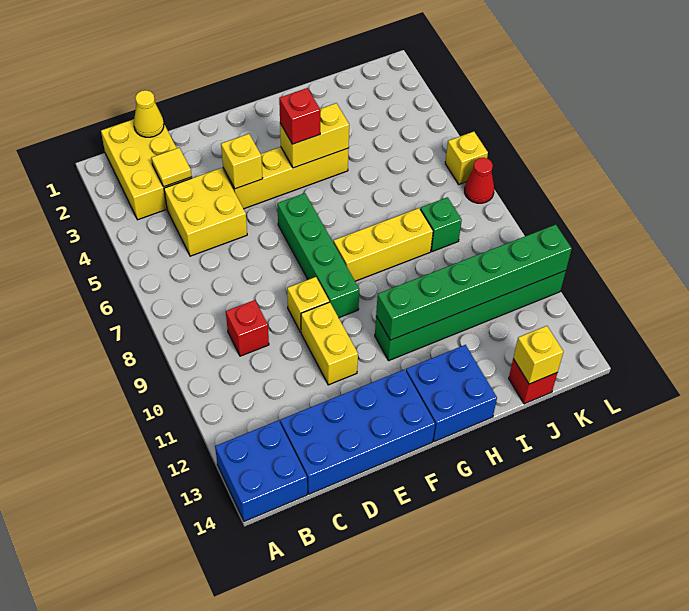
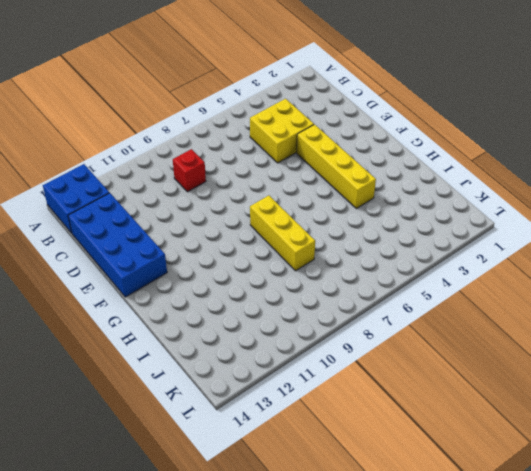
none -> yellow 2x3 brick [101,119,192,220]
none -> yellow 1x1 brick [287,277,329,332]
none -> yellow 1x2 brick [301,302,358,385]

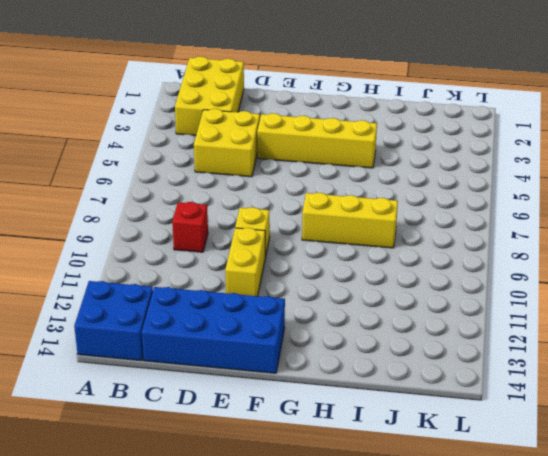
none -> green 1x4 brick [277,193,359,318]
none -> green 1x6 brick [375,271,566,360]
none -> blue 2x2 brick [406,345,497,442]

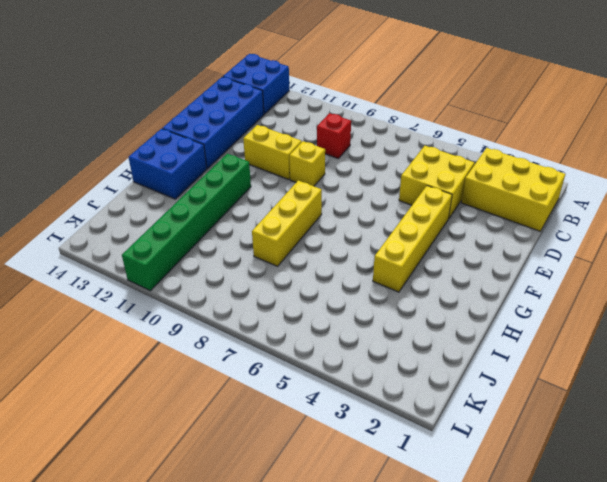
none -> green 1x4 brick [277,193,359,318]
none -> green 1x1 brick [420,197,462,252]
none -> red 1x1 brick [509,359,557,404]

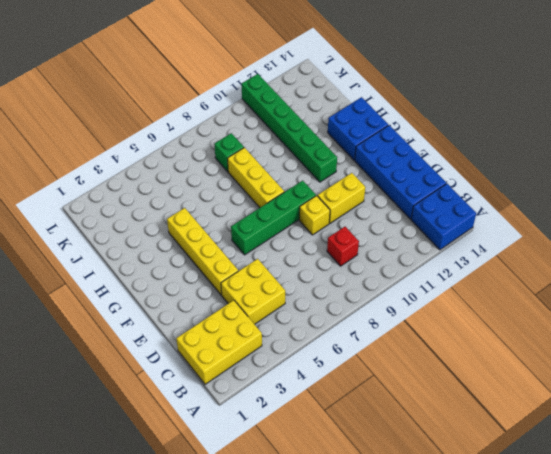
none -> red 1x1 brick [509,359,557,404]
none -> yellow 1x1 brick [445,132,488,184]
none -> red 1x1 cone [465,158,494,203]

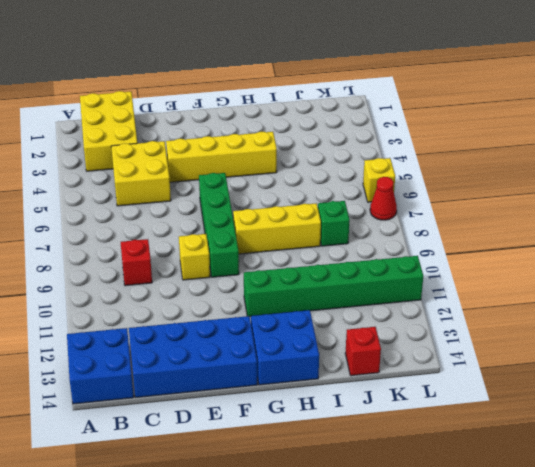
none -> yellow 1x2 brick [301,302,358,385]
none -> yellow 1x1 cone [134,90,164,137]
none -> yellow 1x1 tile [151,148,192,187]

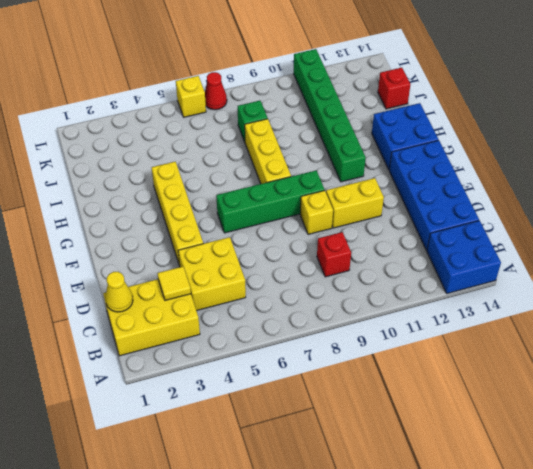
none -> yellow 1x1 brick [221,134,263,189]
none -> yellow 1x2 brick [280,103,349,168]
none -> green 1x6 brick [376,225,572,340]

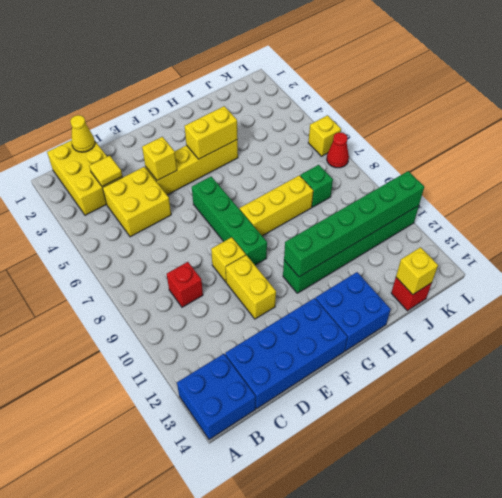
none -> red 1x1 brick [279,88,321,144]

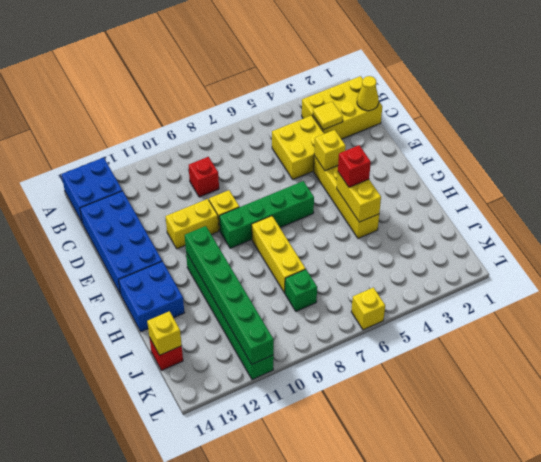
none -> red 1x1 cone [465,158,494,203]

